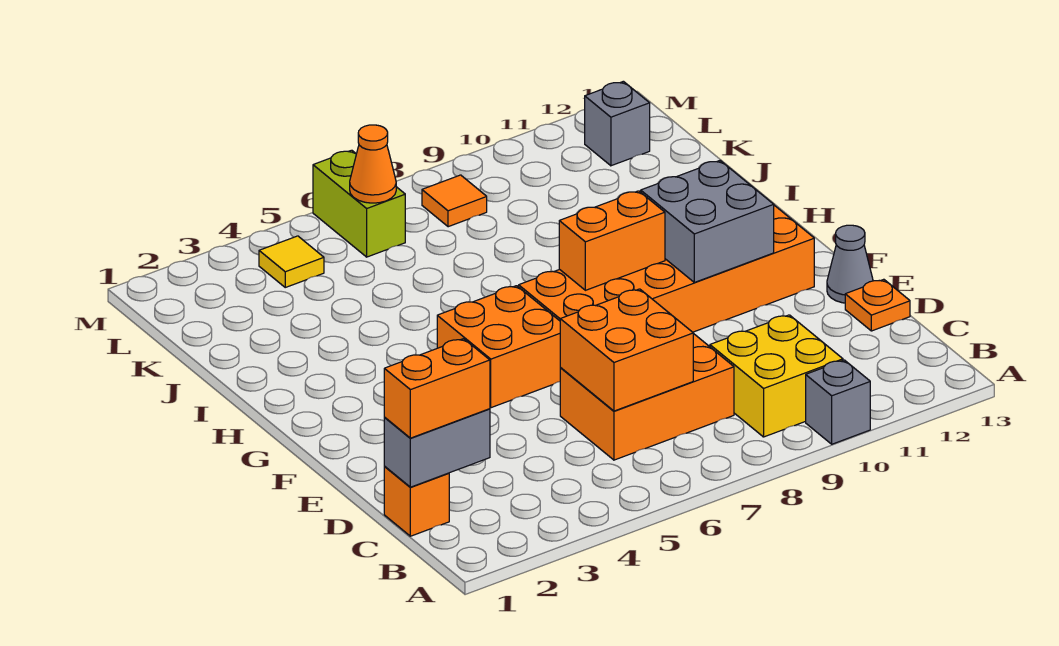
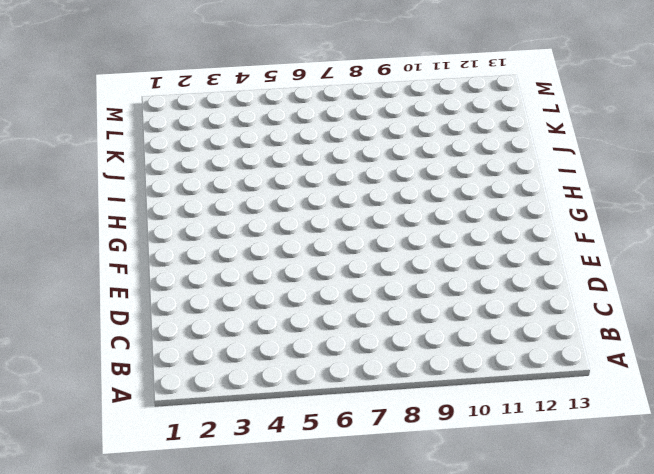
none -> grey 1x1 brick [806,360,870,444]
none -> yellow 2x2 brick [710,315,843,437]
none -> orange 1x1 brick [384,467,449,536]

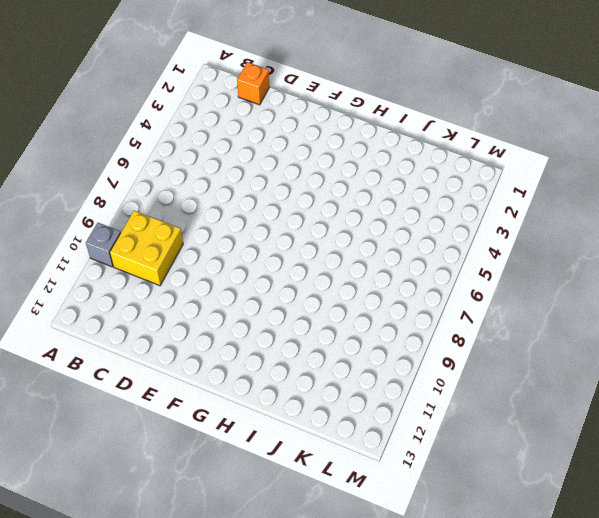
none -> orange 2x3 brick [560,333,734,460]
none -> orange 1x1 plate [845,279,910,331]
none -> grey 1x1 cone [827,225,873,303]

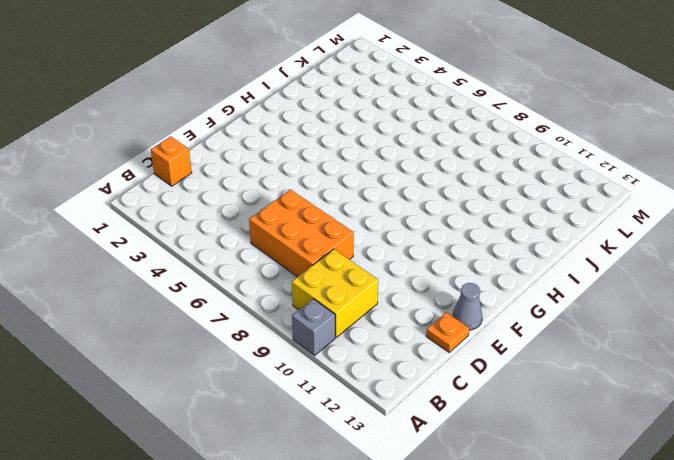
none -> orange 2x2 brick [437,286,561,408]
none -> orange 2x6 brick [519,205,814,332]
none -> yellow 1x1 tile [259,236,324,287]

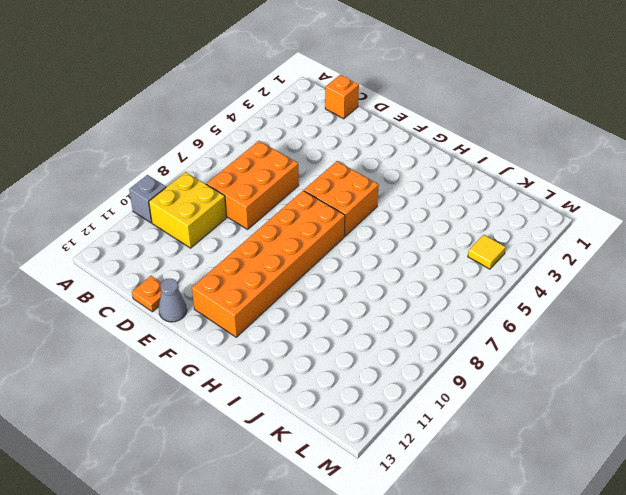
none -> lime 1x2 brick [313,150,405,257]
none -> orange 1x1 tile [422,175,487,227]
none -> grey 1x1 brick [585,81,650,166]

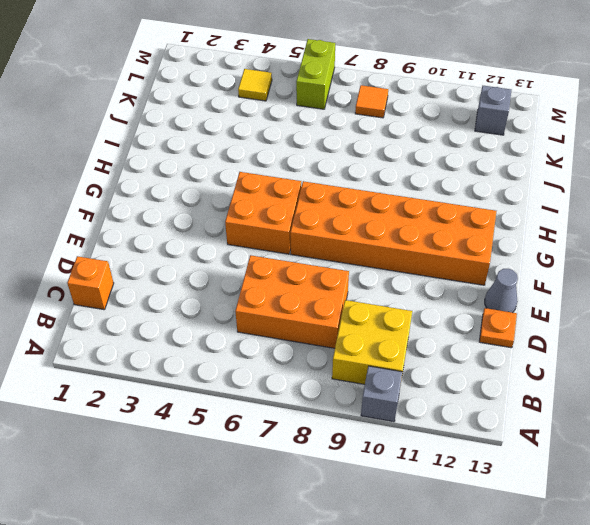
none -> grey 1x2 brick [384,409,490,487]
none -> orange 2x2 brick [560,289,693,411]
none -> grey 2x2 brick [641,161,774,282]

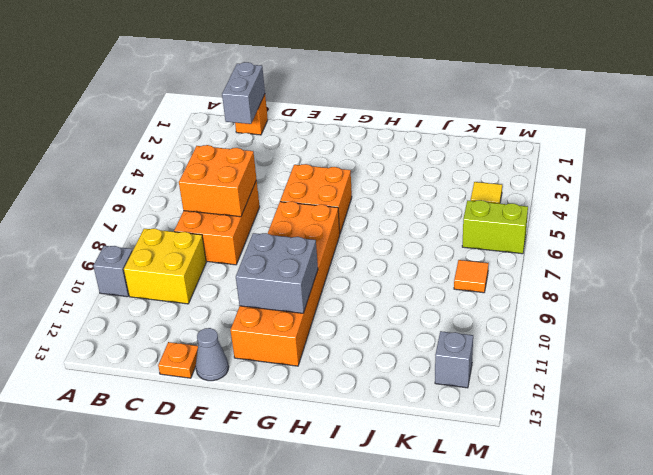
none -> orange 1x2 brick [559,191,665,290]
none -> orange 1x1 cone [350,125,396,203]
none -> orange 1x2 brick [384,339,490,438]

